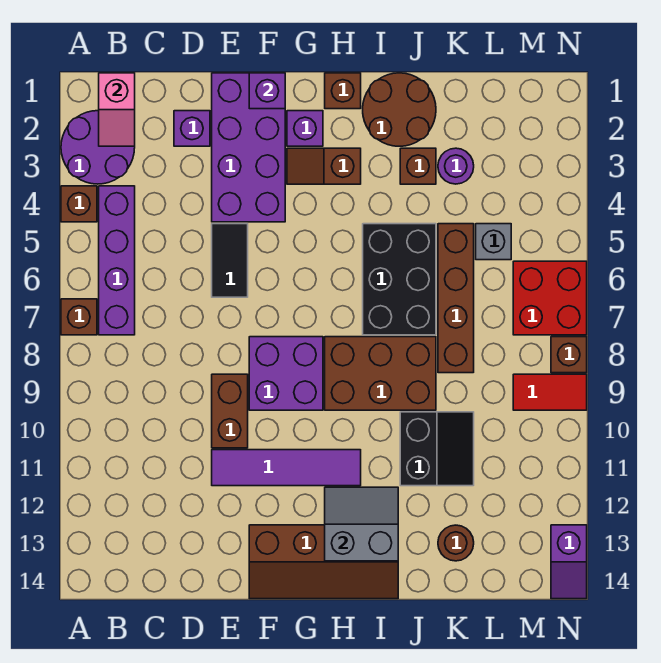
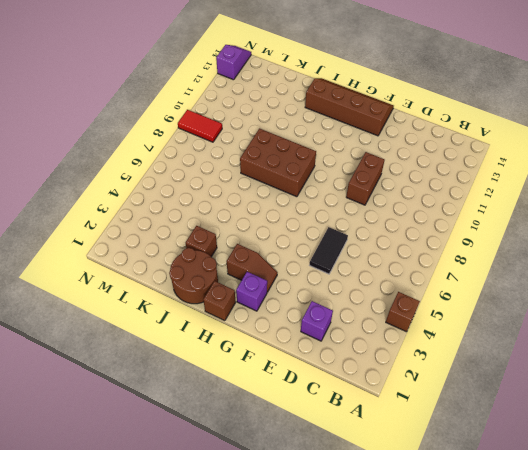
none -> purple 2x2 round brick [61,111,135,184]
none -> brown 1x1 brick [61,299,97,335]
none -> purple 1x4 brick [99,186,135,335]
none -> purple 2x4 brick [212,73,285,222]

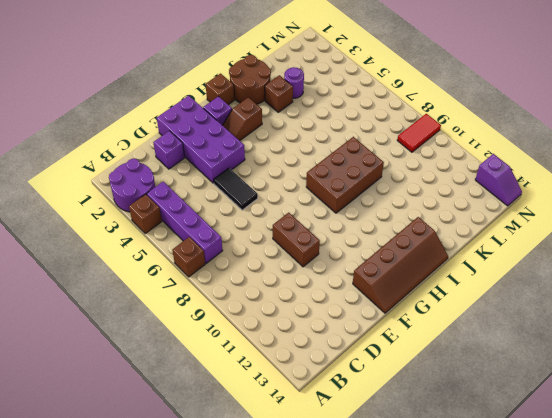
none -> purple 1x4 tile [212,450,361,486]
none -> purple 2x2 brick [249,337,323,410]
none -> black 2x3 brick [363,224,436,335]
none -> black 2x2 slope [400,412,474,486]

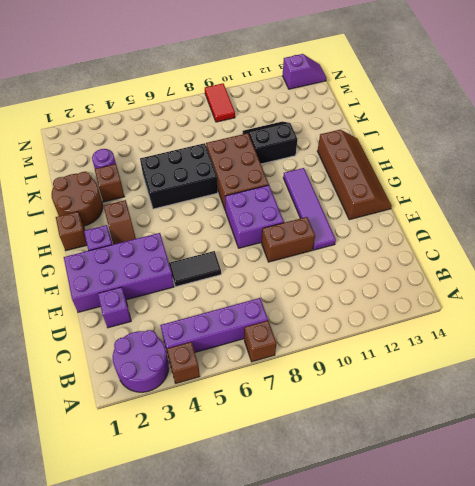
none -> brown 1x4 brick [438,224,474,373]
none -> brown 1x1 round brick [438,525,474,561]
none -> grey 1x1 brick [476,224,511,260]
none -> red 2x2 brick [513,261,587,335]

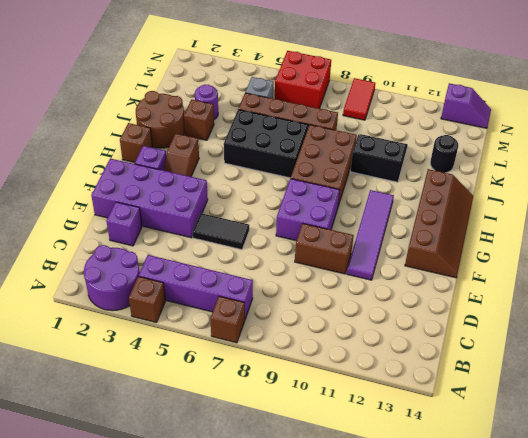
black 1x1 round brick [430,135,458,173] -> brown 1x1 round brick [438,525,474,561]
none -> brown 1x1 brick [551,337,587,373]
none -> pink 1x2 slope [99,73,135,146]
none -> purple 1x1 brick [249,73,285,109]
none -> grey 2x2 slope [325,487,398,561]

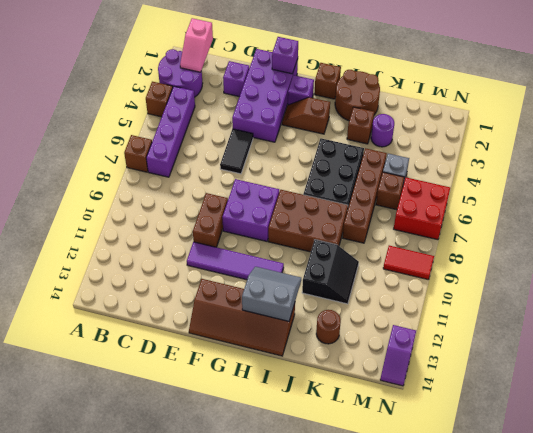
brown 1x1 brick [376,172,404,210] -> brown 1x1 brick moved to [551,337,587,373]

